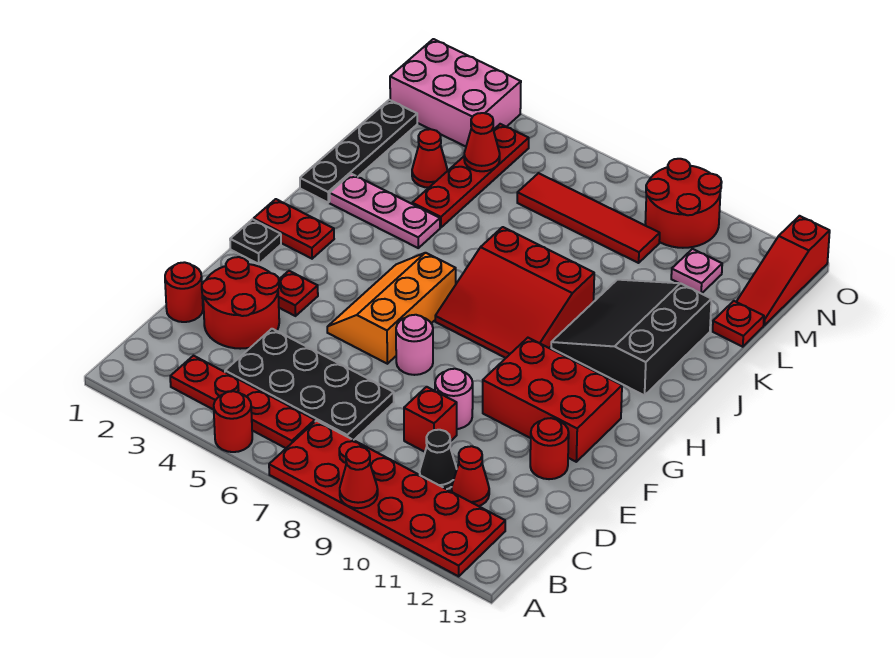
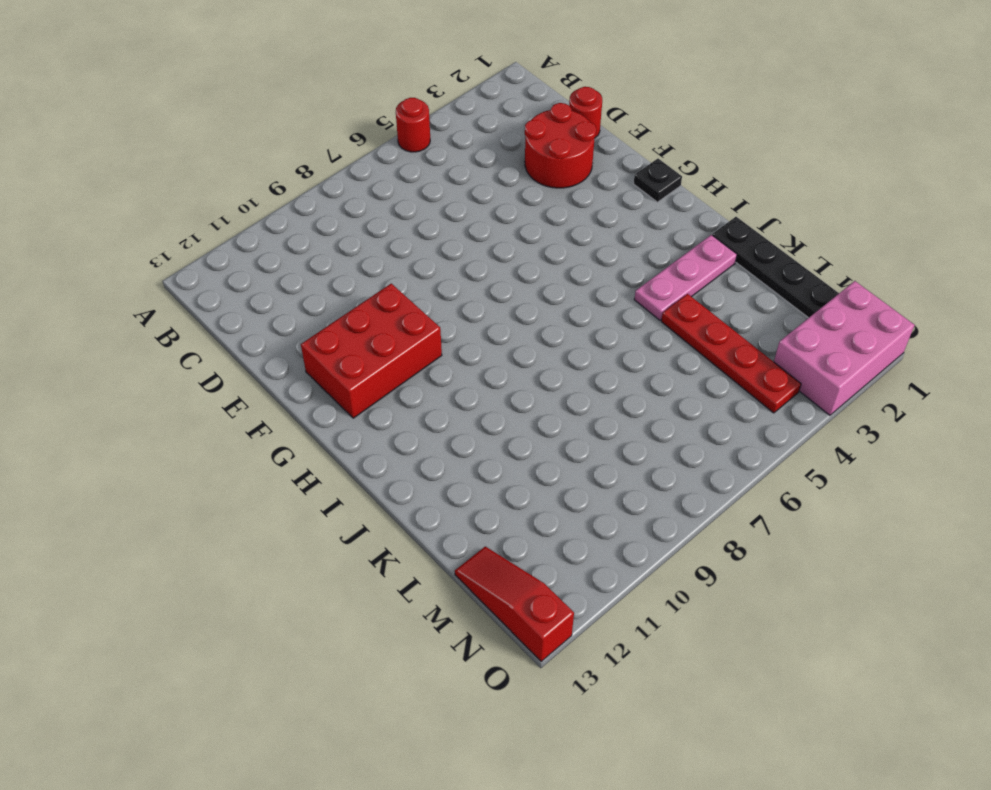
none -> red 2x6 plate [269,421,505,576]
none -> red 1x4 plate [170,356,315,448]
none -> black 2x4 plate [225,329,394,440]
none -> black 1x1 cone [420,430,457,489]

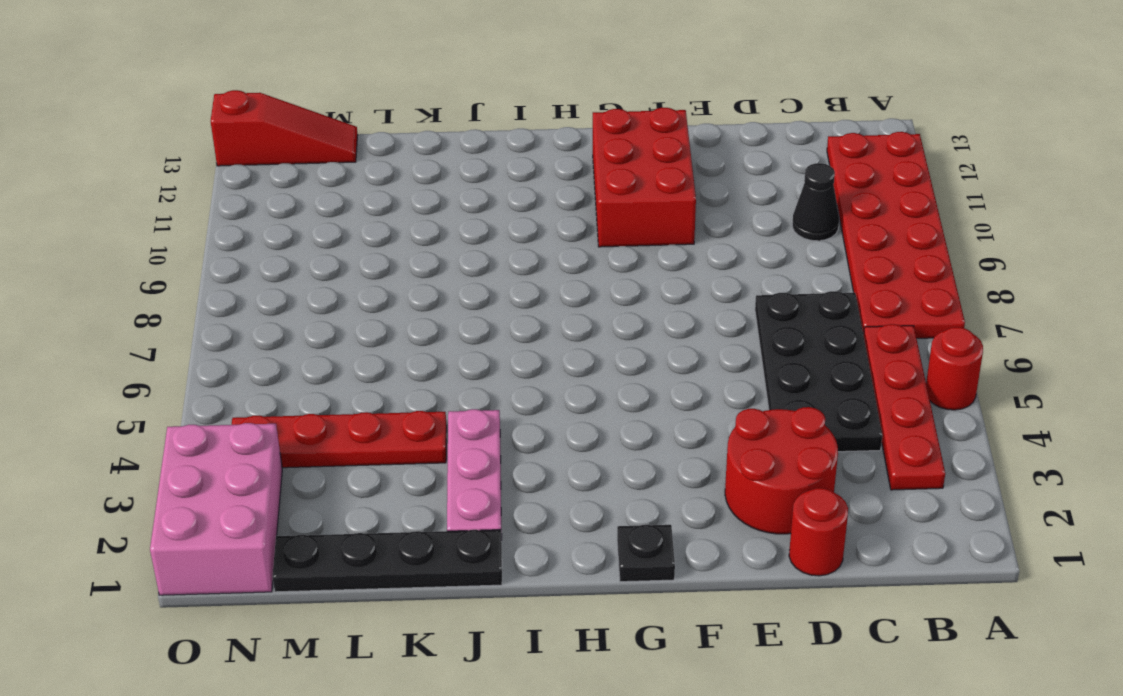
none -> red 1x1 cone [451,446,489,506]
none -> red 1x1 brick [404,387,457,452]
none -> pink 1x1 round brick [435,369,473,429]
none -> red 1x1 round brick [530,418,569,479]

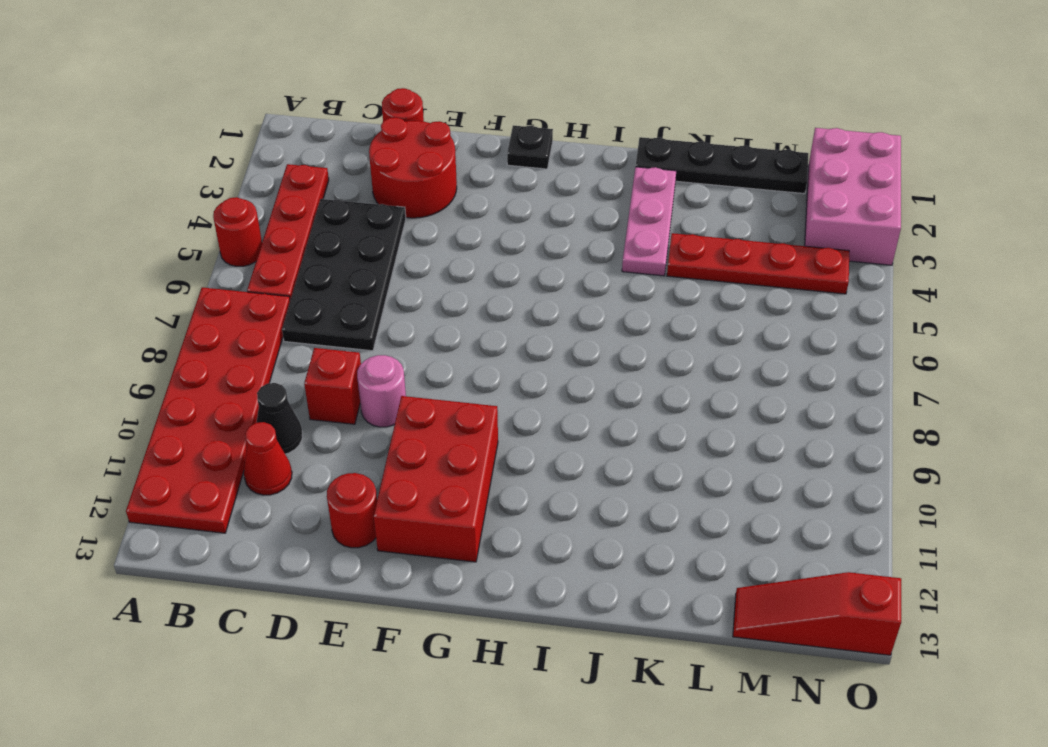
none -> red 1x1 plate [278,271,318,316]
none -> orange 2x3 slope [327,253,456,364]
none -> pink 1x1 round brick [396,315,433,375]
none -> red 1x2 plate [254,199,334,259]

